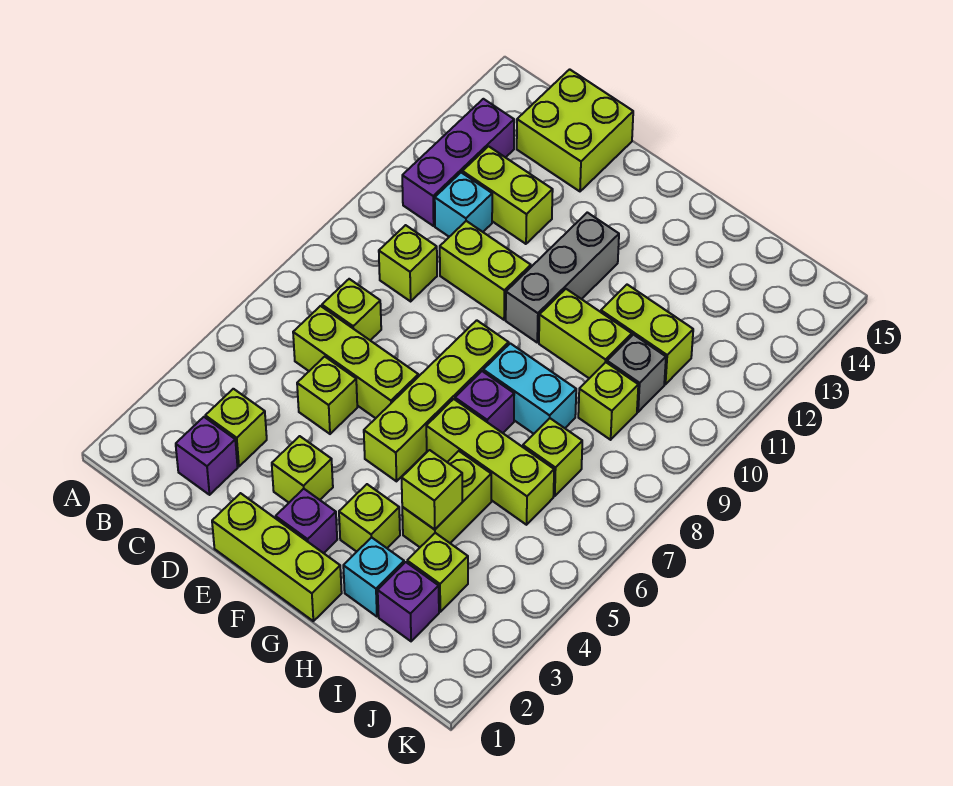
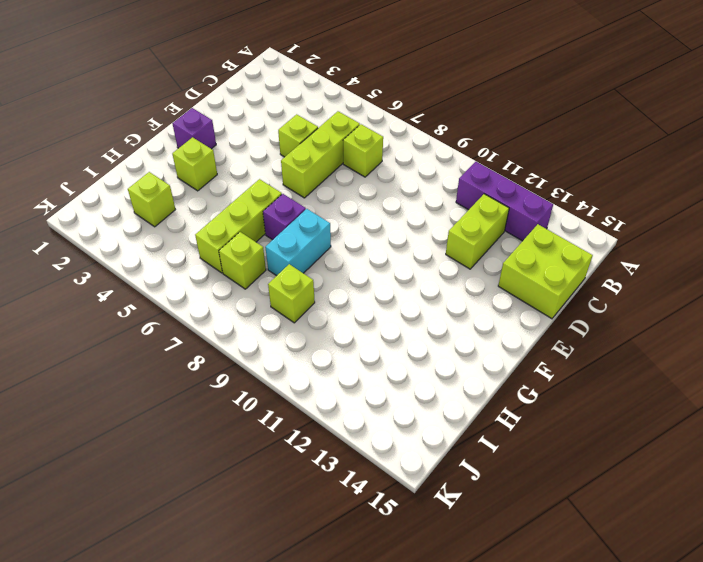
none -> purple 1x1 brick [176,417,238,495]
none -> lime 1x1 brick [205,389,267,466]
none -> lime 1x1 brick [379,225,437,301]
none -> cyan 1x1 brick [435,172,492,237]

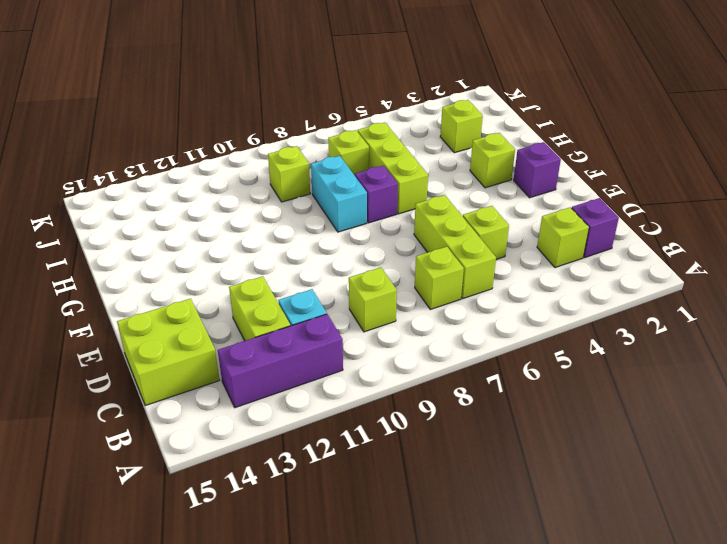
none -> lime 1x2 brick [440,221,531,320]
none -> lime 1x3 brick [212,493,342,621]
none -> lime 1x1 brick [272,436,333,503]
none -> lime 1x4 brick [364,320,509,481]

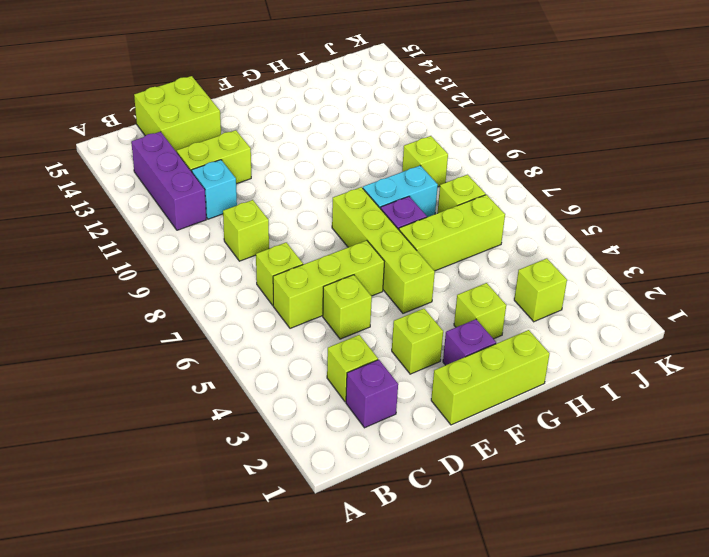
none -> lime 1x2 brick [440,221,531,320]
none -> grey 1x3 brick [506,212,619,342]
none -> lime 1x2 brick [539,289,632,378]
none -> cyan 1x1 brick [343,537,404,617]

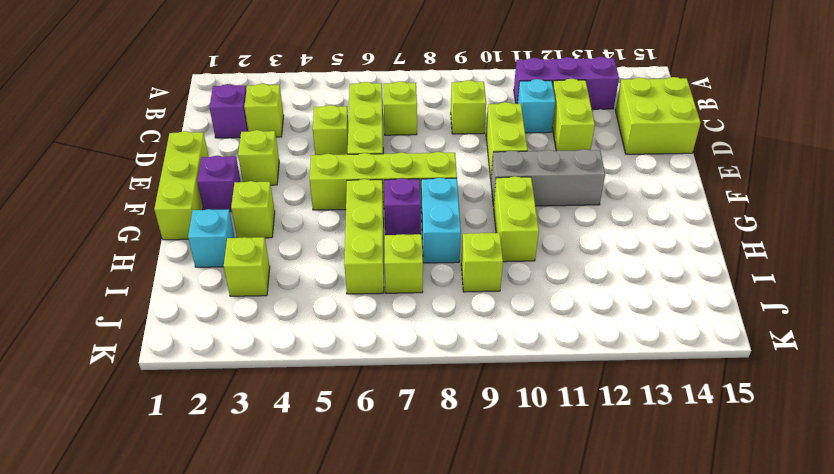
none -> lime 1x2 brick [402,451,491,547]
none -> lime 1x2 brick [601,285,693,384]
none -> purple 1x1 brick [378,562,439,641]
none -> grey 1x1 brick [607,335,666,412]

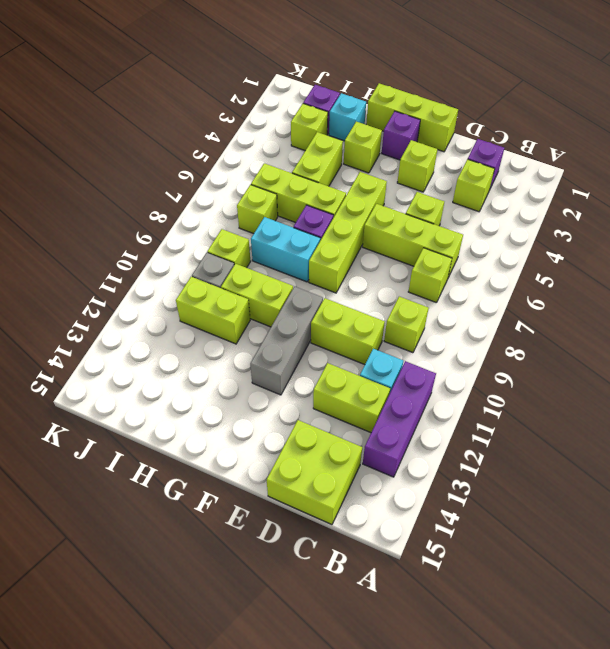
none -> lime 1x1 brick [402,450,462,530]

